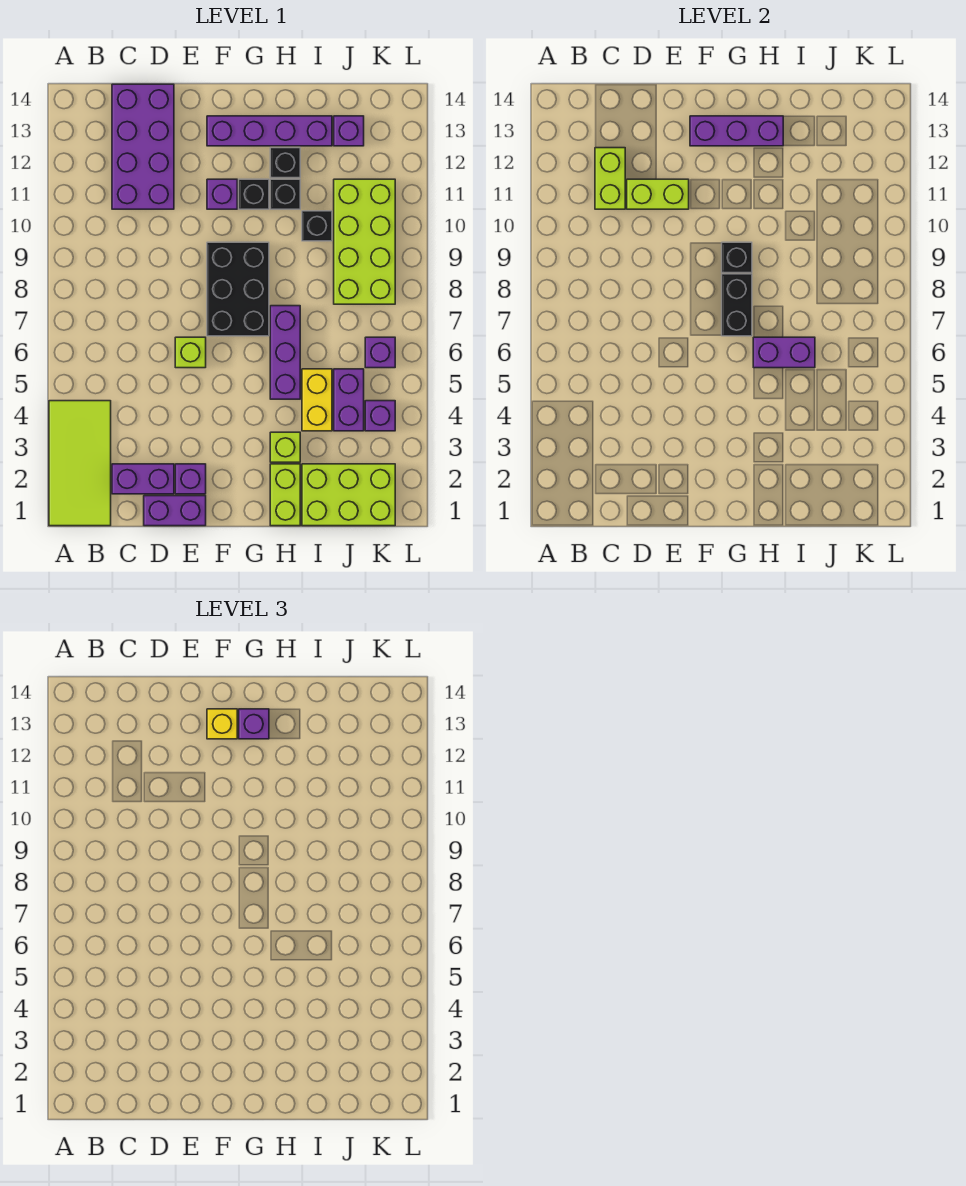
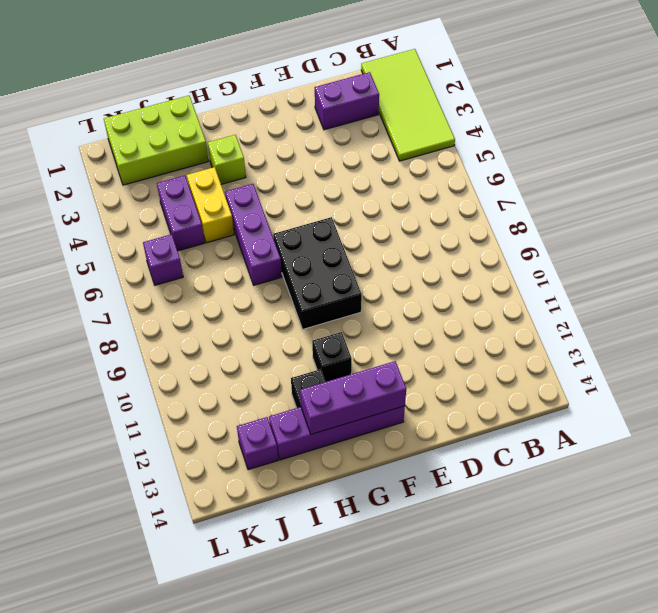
none -> purple 2x4 brick [112,84,174,209]
none -> purple 1x2 brick [144,496,206,526]
none -> purple 1x1 brick [175,464,206,494]
none -> lime 1x1 brick [175,337,206,368]

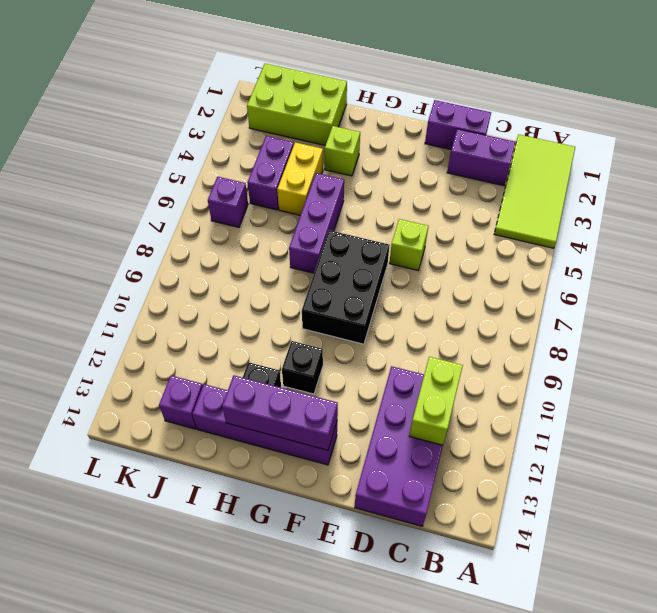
none -> purple 1x1 brick [175,464,206,494]
none -> purple 1x1 brick [207,179,237,209]
none -> lime 1x2 brick [270,464,300,526]
none -> black 1x1 brick [270,179,300,209]

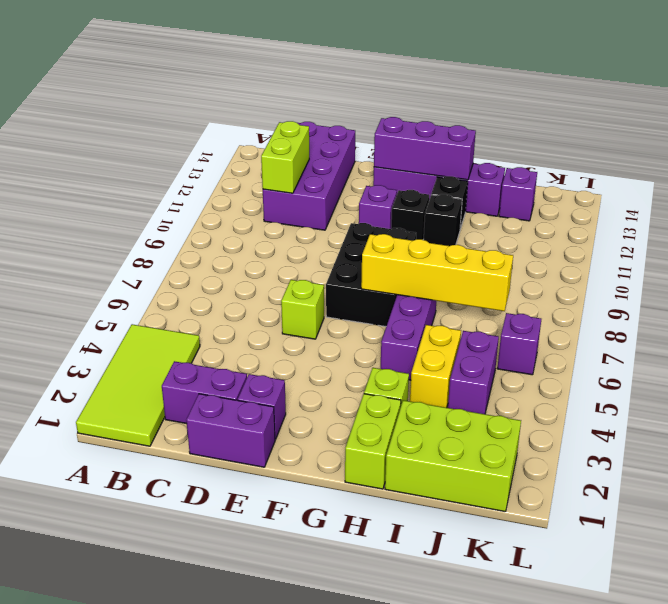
yellow 1x4 brick [361,234,513,311] -> black 1x2 brick [722,274,752,336]
none -> black 1x1 brick [302,211,332,241]
none -> lime 2x4 brick [334,179,395,304]
none -> purple 1x1 brick [365,401,395,431]
none -> lime 1x2 brick [627,179,689,209]

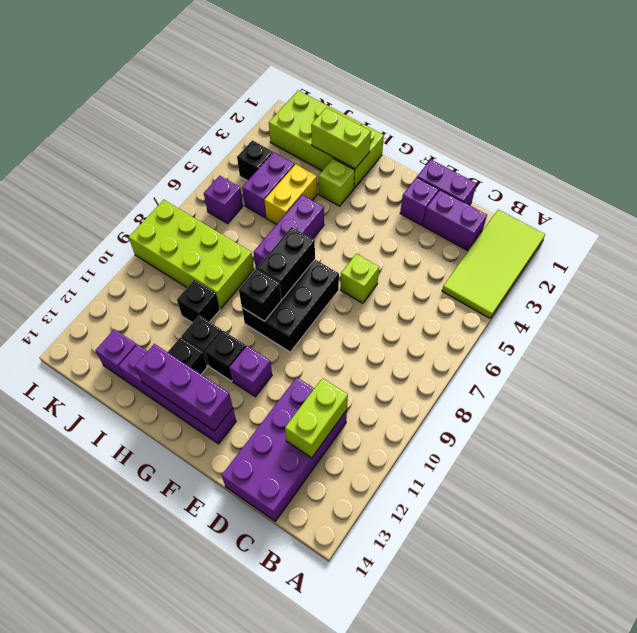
lime 1x2 brick [311,108,371,169] -> lime 1x2 brick moved to [627,179,689,209]
lime 2x4 brick [129,200,254,308] -> lime 2x4 brick turned to [334,179,395,304]
black 1x1 brick [237,140,273,181] -> purple 1x1 brick [365,401,395,431]
none -> purple 1x2 brick [753,337,815,368]
none -> yellow 1x1 brick [207,709,237,739]
none -> purple 1x1 brick [239,709,269,739]

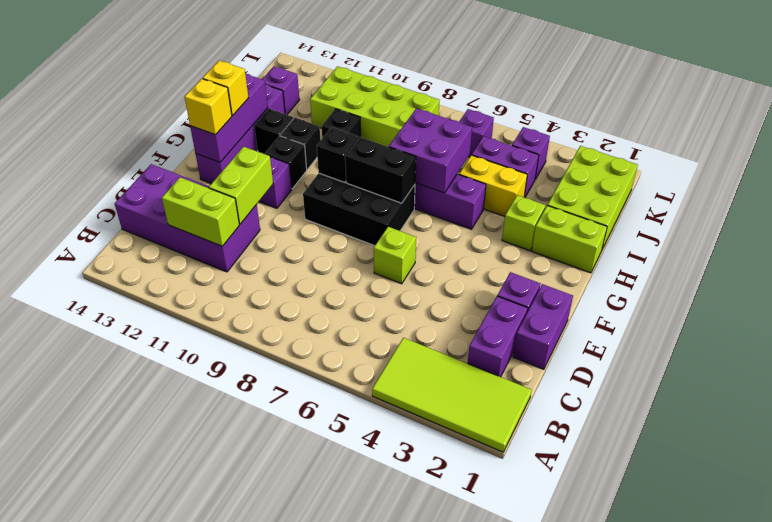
yellow 1x1 brick [203,60,248,115] -> purple 1x1 brick [239,709,269,739]
purple 2x2 brick [389,108,472,193] -> purple 1x2 brick [753,337,815,368]

